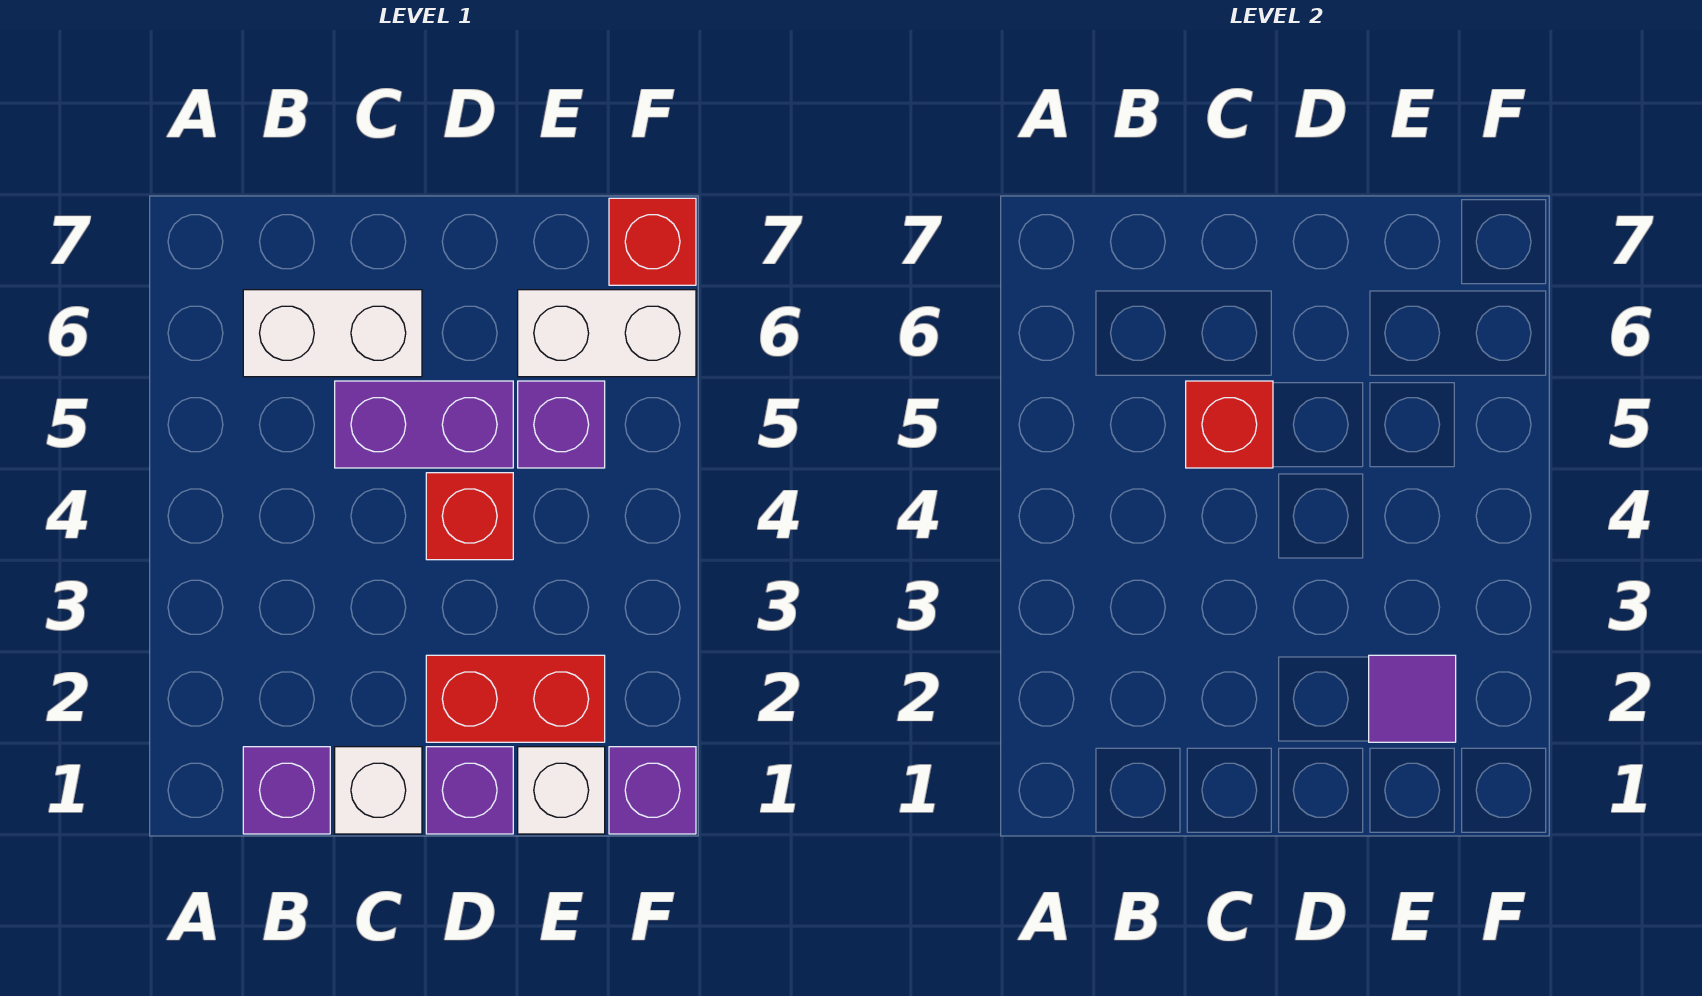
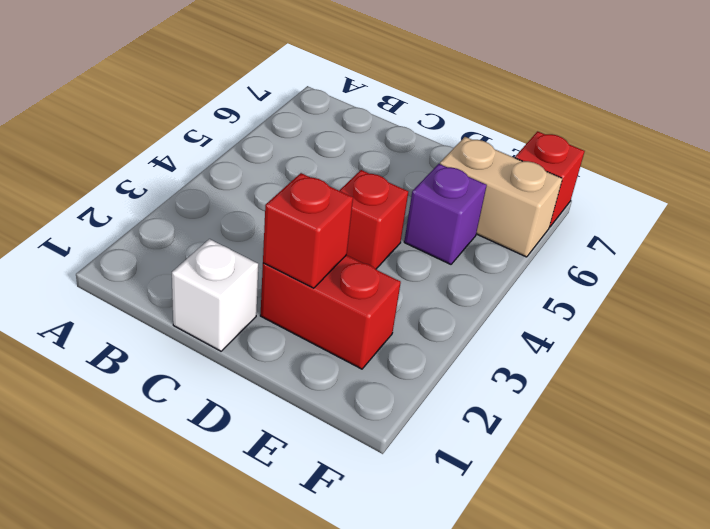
red 1x1 brick [263,173,353,288] -> red 1x1 brick moved to [1186,381,1273,468]
tan 1x2 brick [440,137,562,257] -> white 1x2 brick [518,290,696,377]
none -> purple 1x1 brick [243,747,330,834]
none -> white 1x2 brick [243,290,422,377]
none -> purple 1x2 brick [335,381,513,468]

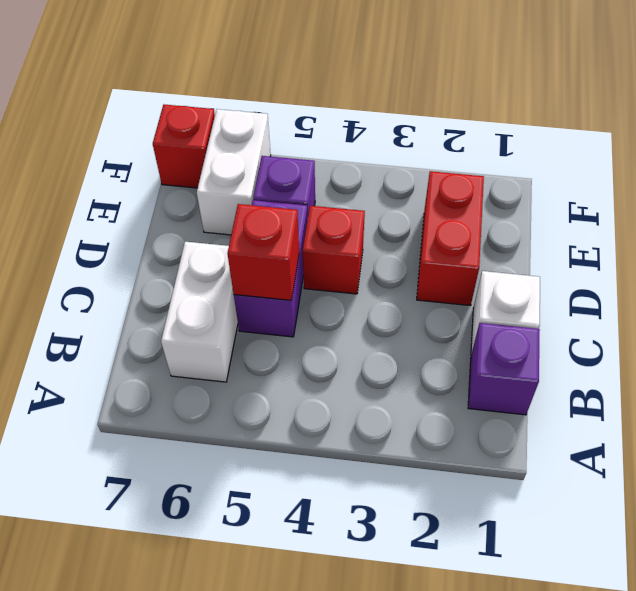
none -> purple 1x1 brick [426,747,513,834]
none -> white 1x1 brick [518,747,605,834]
none -> purple 1x1 brick [609,747,696,834]

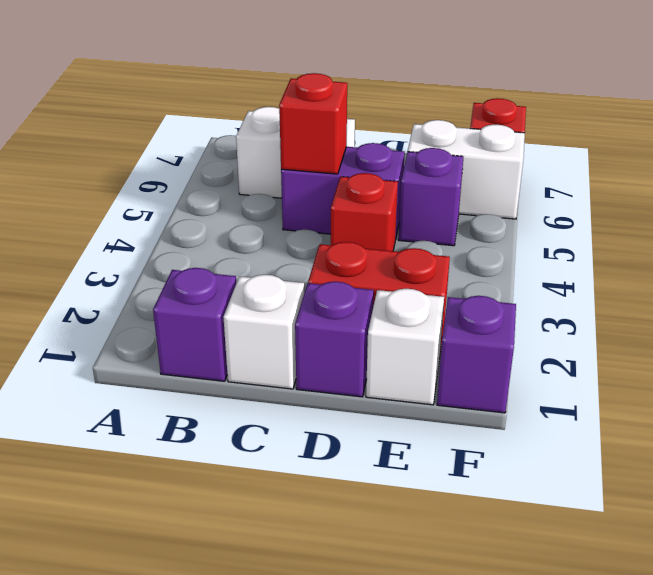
none -> purple 1x1 tile [1369,655,1456,742]

